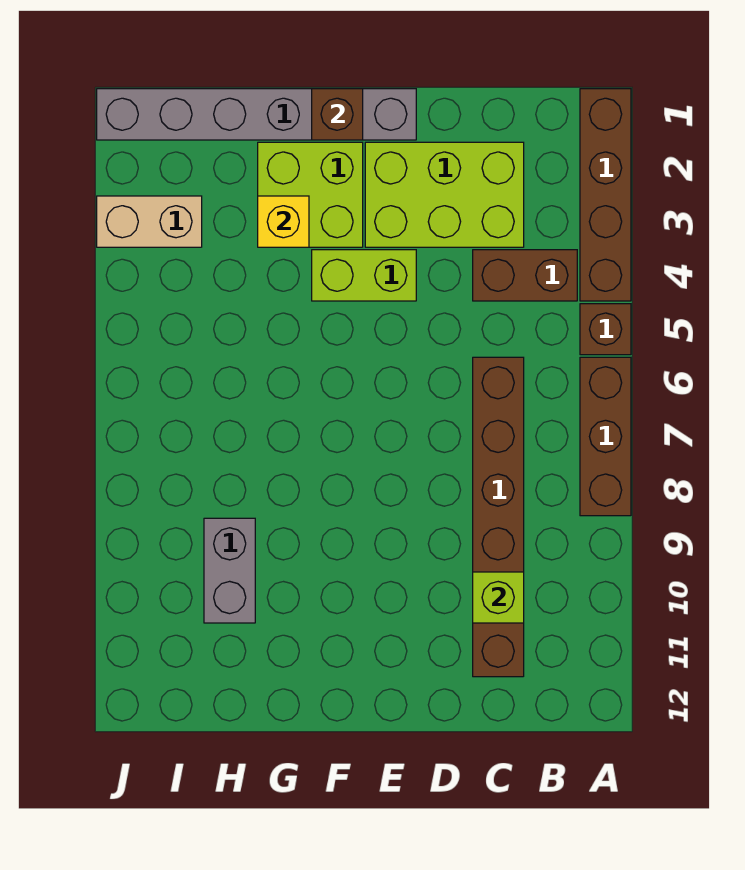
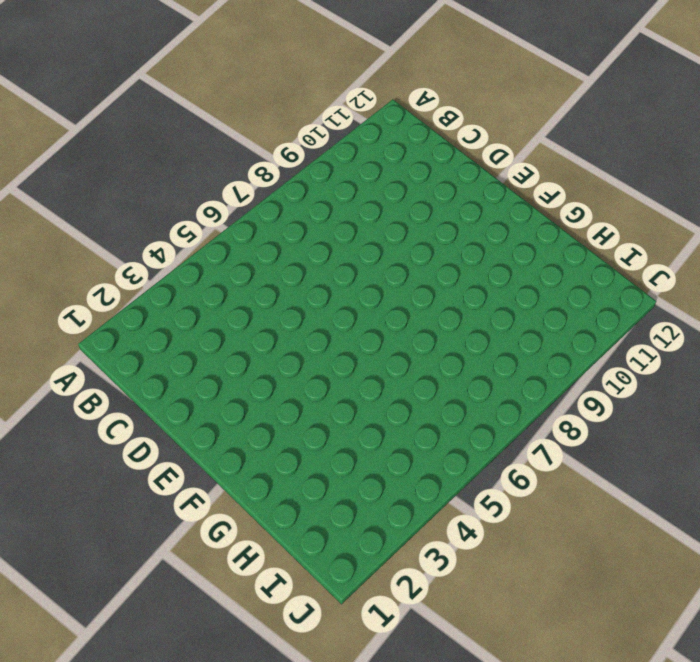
none -> brown 1x4 brick [580,89,631,301]
none -> brown 1x1 brick [580,304,631,355]
none -> brown 1x3 brick [580,357,631,516]

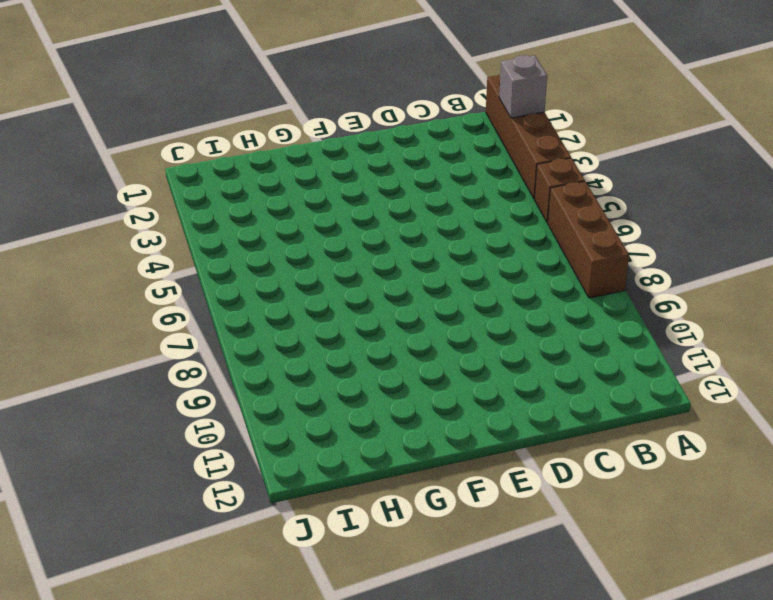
grey 1x1 brick [499,55,547,118] -> none
none -> brown 1x2 brick [473,250,577,301]
none -> lime 2x3 brick [365,142,524,247]
none -> brown 1x6 brick [473,357,524,677]

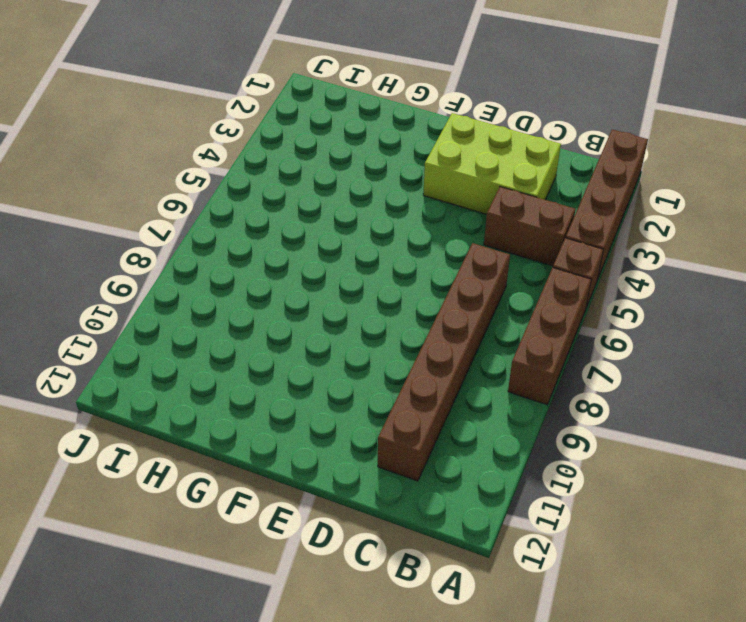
none -> grey 1x6 brick [97,89,416,140]
none -> lime 1x2 brick [312,250,416,301]
none -> lime 2x2 brick [258,142,363,247]

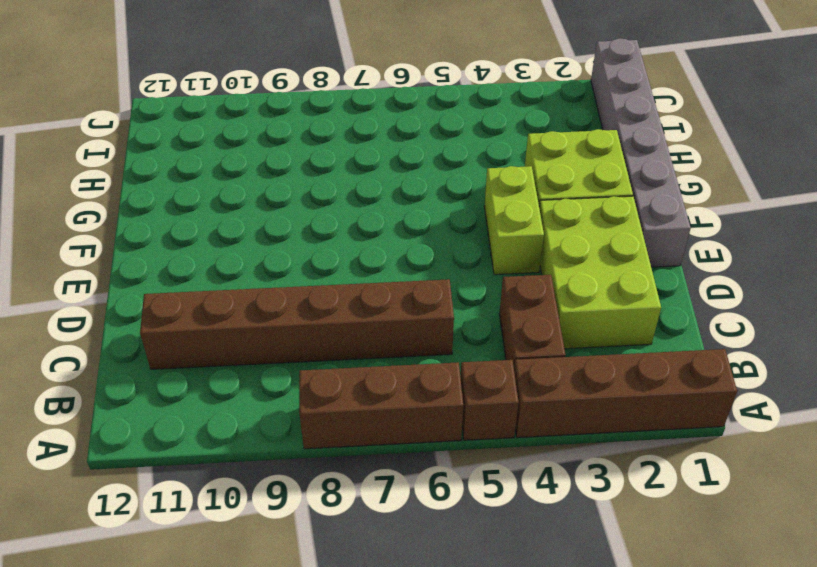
none -> grey 1x2 brick [204,518,255,623]
none -> tan 1x2 brick [97,196,202,247]
none -> lime 1x1 brick [473,572,524,623]

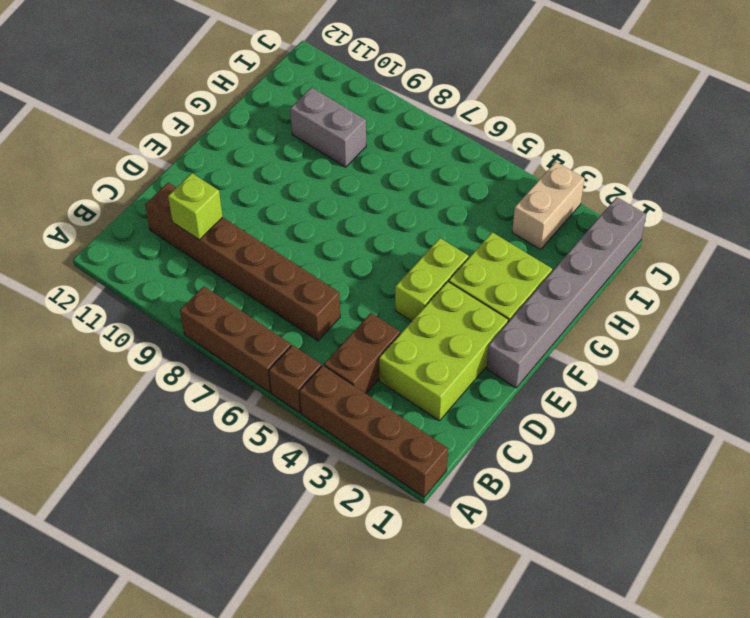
none -> brown 1x1 brick [312,89,363,140]
none -> yellow 1x1 brick [258,196,309,247]

